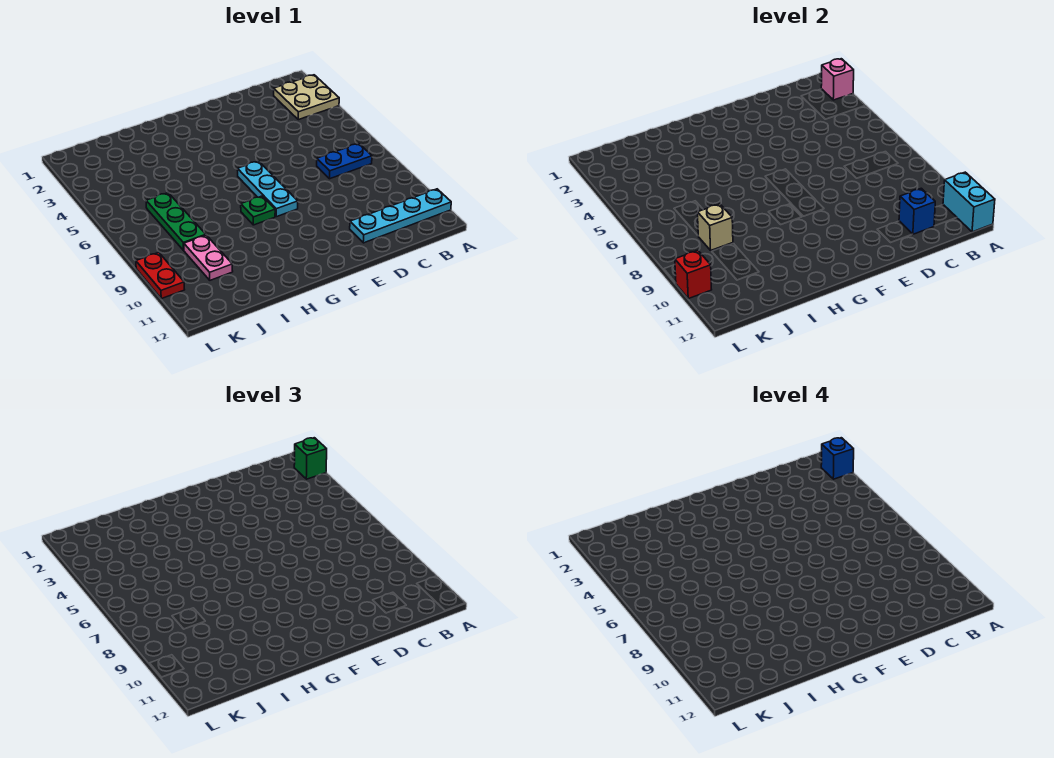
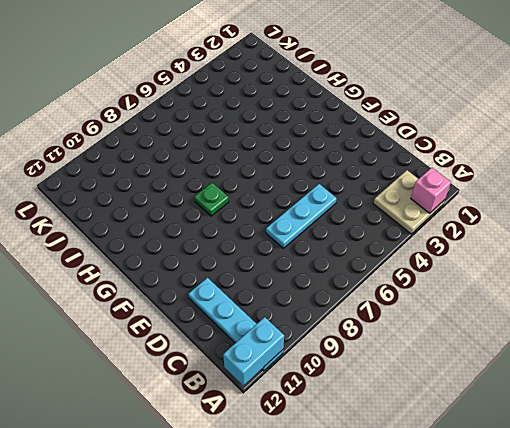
cyan 1x3 plate [266,184,337,248] -> cyan 1x3 plate moved to [237,161,298,217]
none -> blue 1x2 plate [317,144,372,179]
none -> green 1x3 plate [146,193,206,250]
none -> pink 1x2 plate [184,235,233,280]

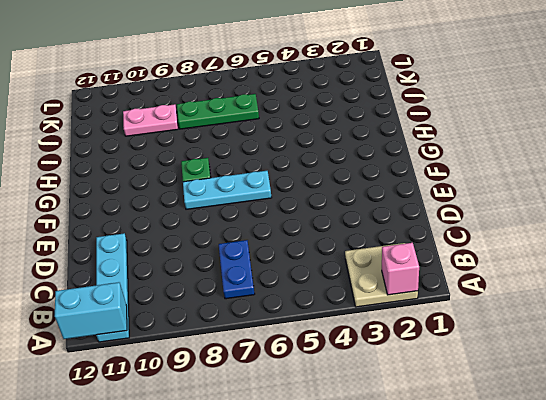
none -> red 1x2 plate [136,252,185,299]
none -> blue 1x1 brick [899,188,935,234]
none -> tan 1x1 brick [697,204,733,250]

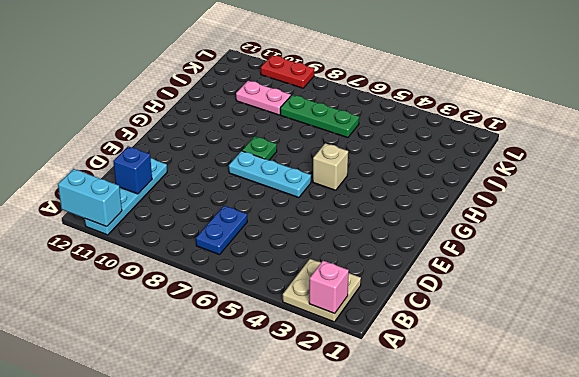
tan 1x1 brick [313,143,348,190] -> tan 1x1 brick moved to [697,204,733,250]
none -> red 1x1 brick [675,251,712,299]
none -> green 1x1 brick [294,438,327,479]
none -> blue 1x1 brick [821,438,854,479]

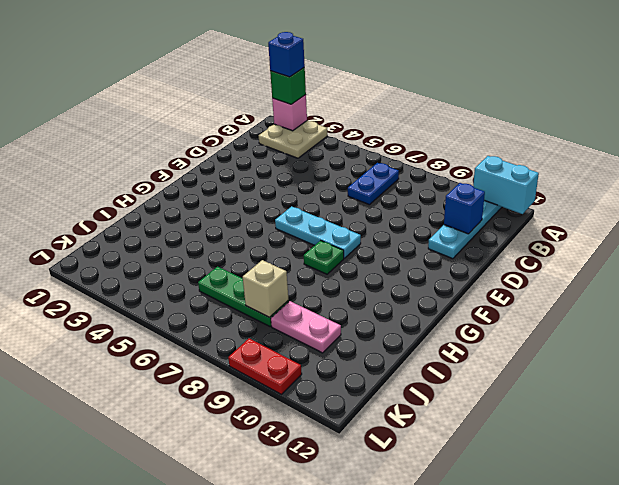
none -> red 1x1 brick [675,251,712,299]

